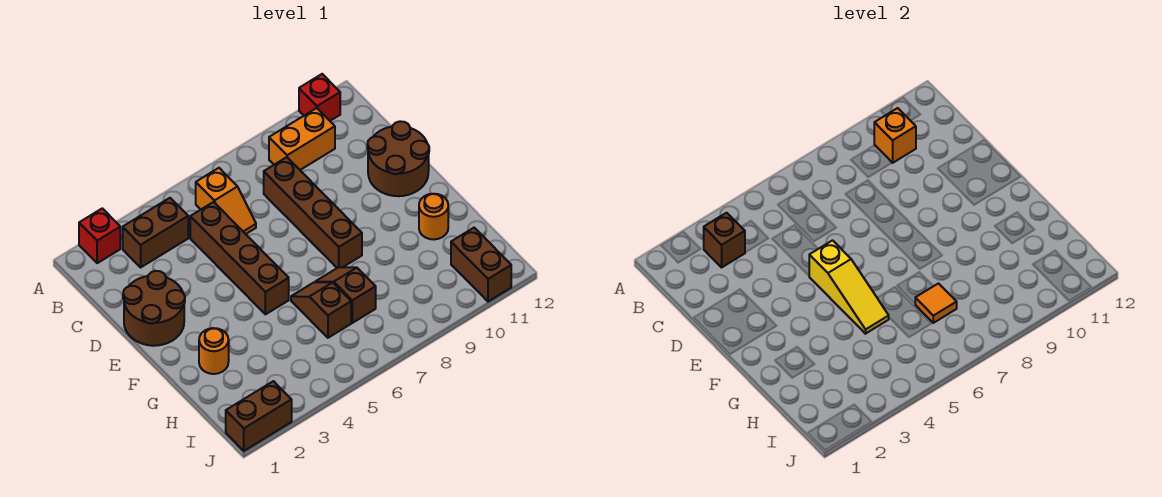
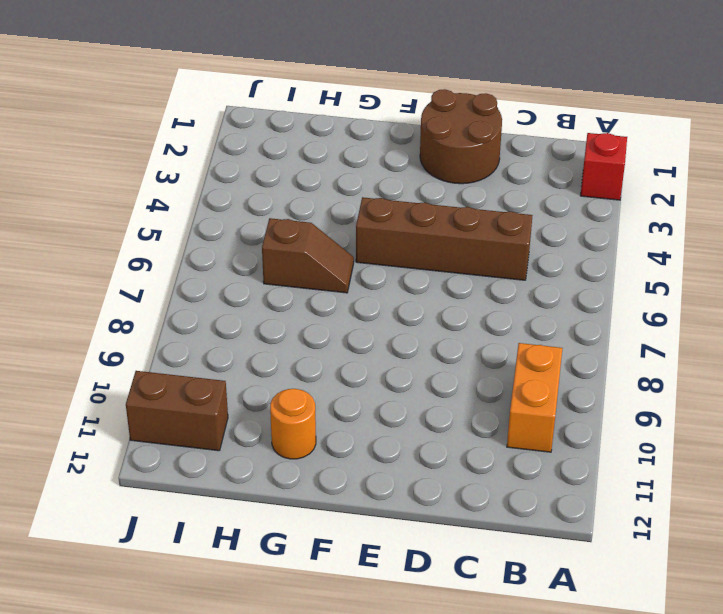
none -> red 1x1 brick [299,74,340,121]
none -> brown 1x2 brick [123,198,188,267]
none -> orange 1x2 slope [196,168,256,234]

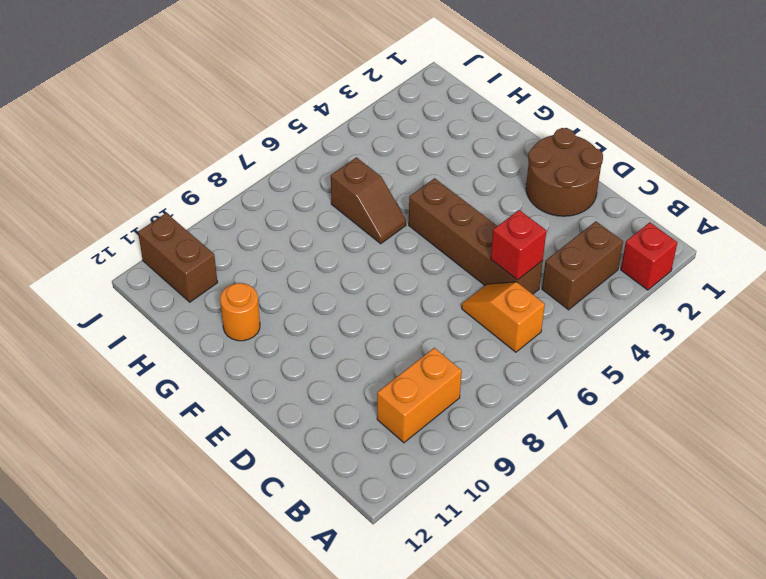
red 1x1 brick [491,210,546,280] -> red 1x1 brick moved to [299,74,340,121]
none -> brown 1x4 brick [264,157,362,268]
none -> brown 2x2 round brick [367,121,429,196]
none -> orange 1x1 round brick [199,328,229,374]

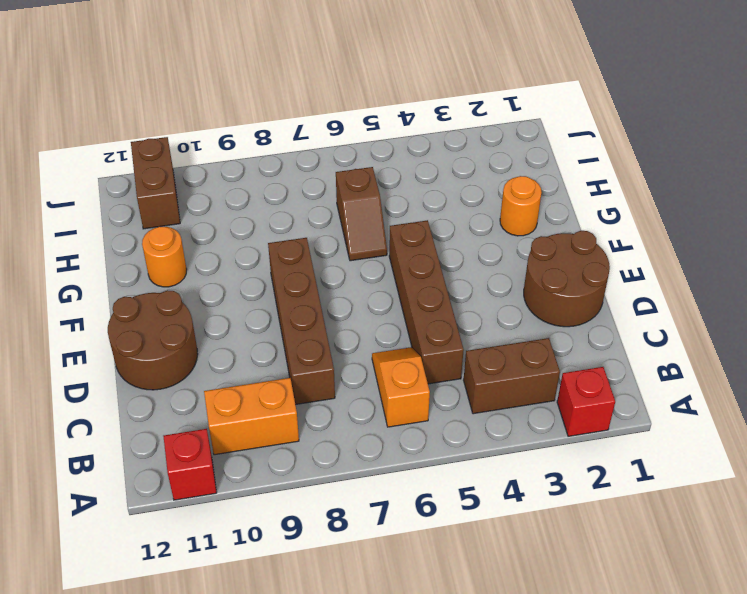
none -> brown 1x2 slope [315,267,376,323]
none -> brown 1x2 brick [226,381,292,451]
none -> brown 1x1 brick [704,213,745,267]

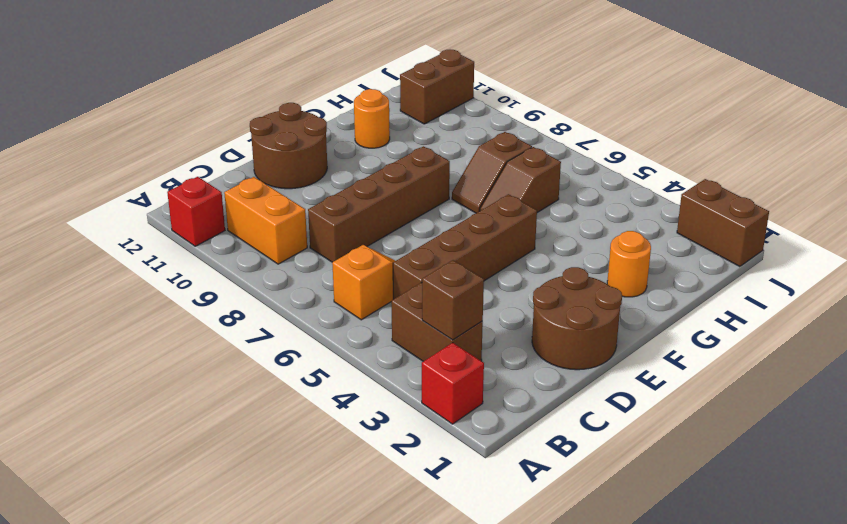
none -> orange 1x1 brick [874,108,916,163]
none -> yellow 1x3 slope [809,240,889,334]
none -> orange 1x1 tile [915,283,957,323]

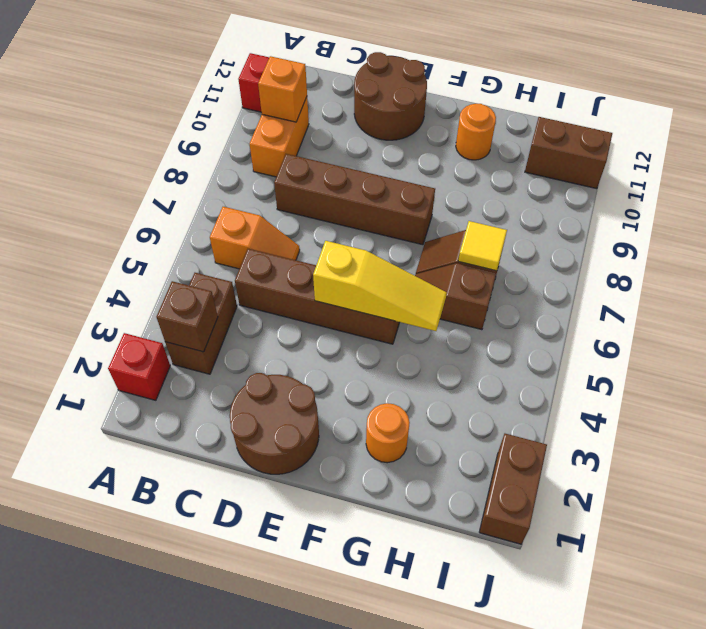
yellow 1x1 tile [458,221,507,271] -> orange 1x1 tile [915,283,957,323]

